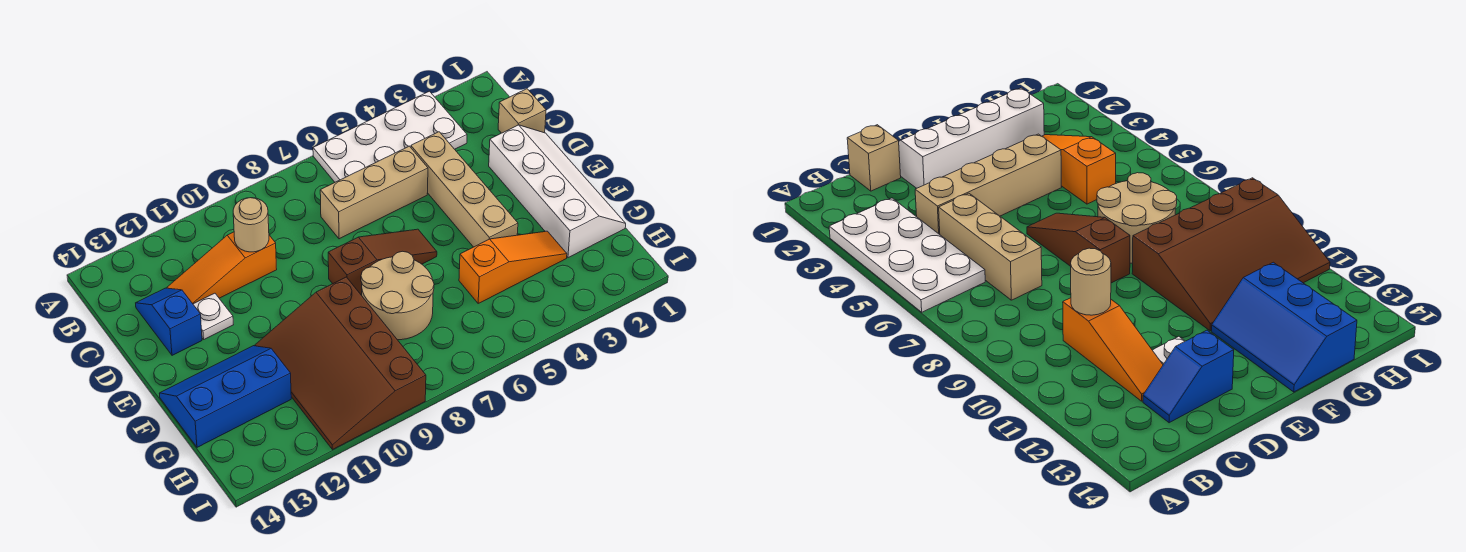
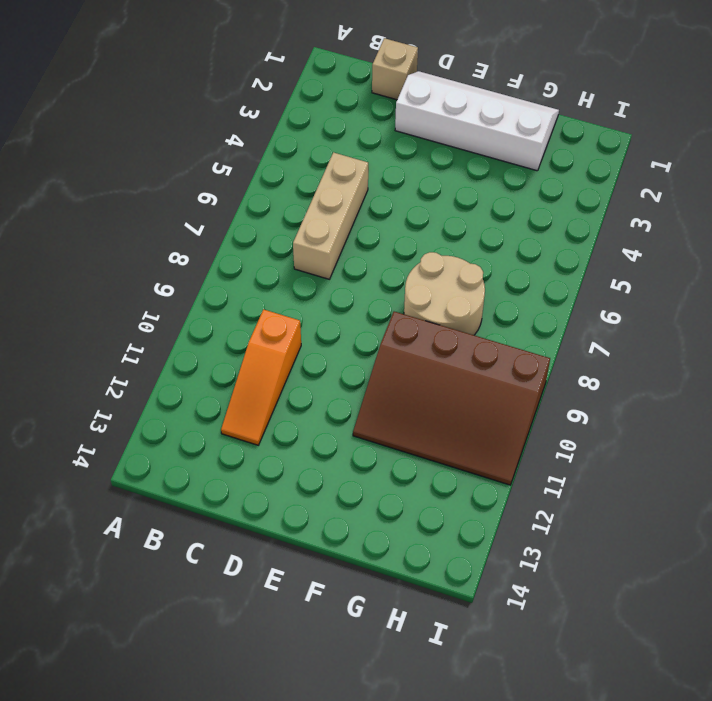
none -> white 2x4 plate [313,91,467,182]
none -> tan 1x4 brick [411,132,518,247]
none -> blue 1x2 slope [136,288,202,355]

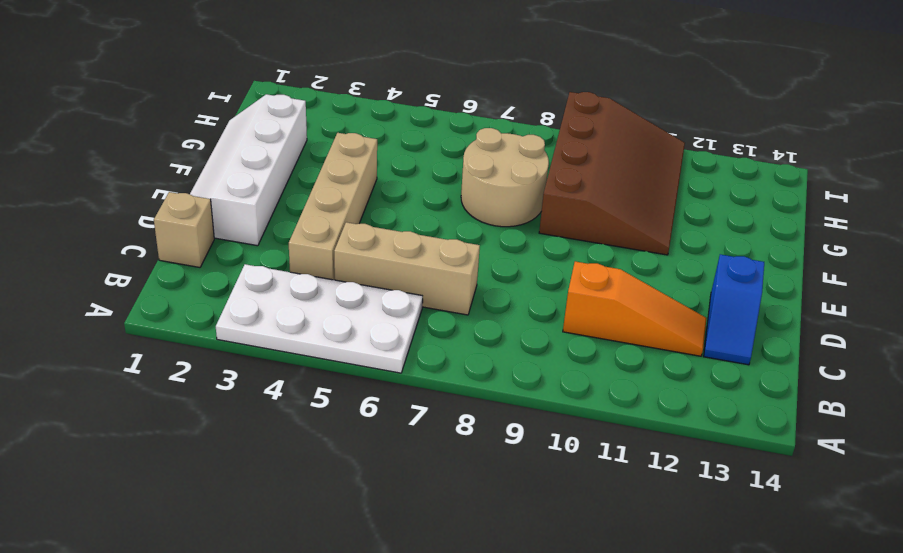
none -> white 1x1 plate [193,293,233,339]
none -> brown 1x3 slope [328,229,437,295]
none -> blue 2x3 slope [159,346,291,447]

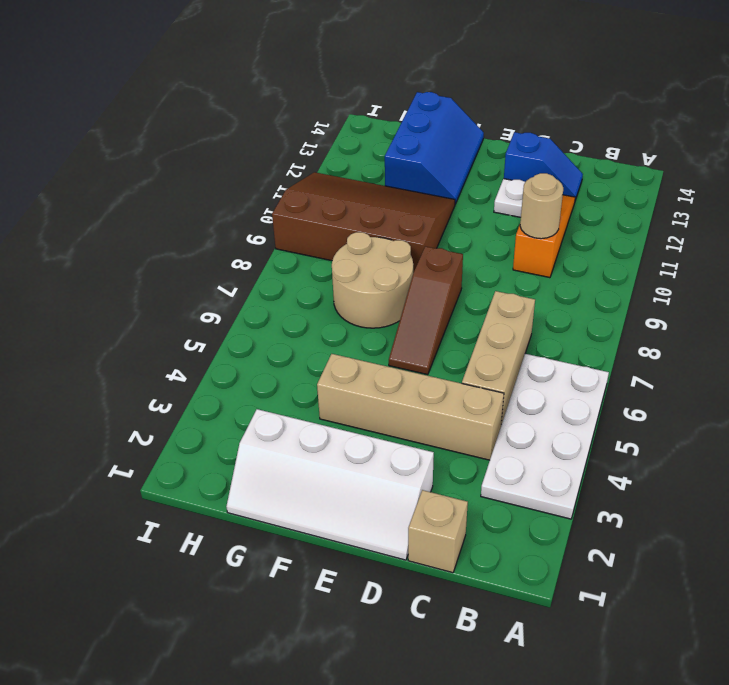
none -> orange 1x3 slope [459,231,567,303]

